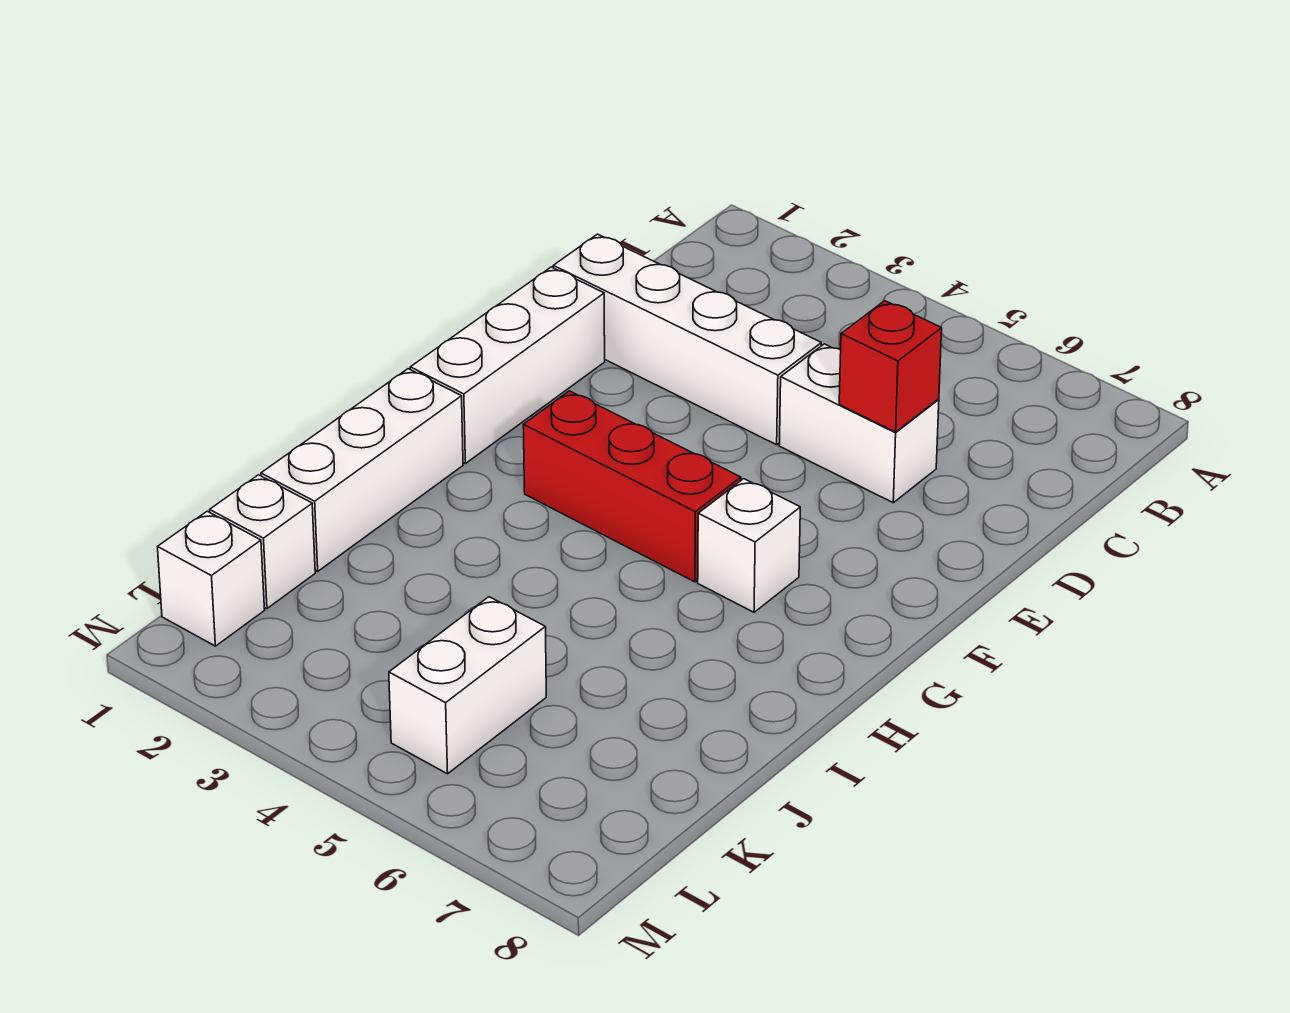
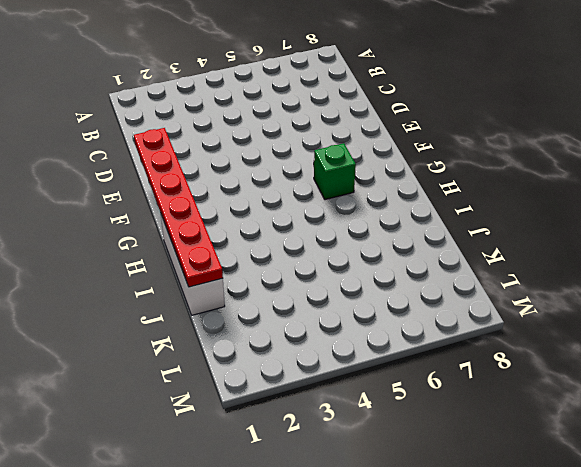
red 1x6 plate [134,128,223,287] -> none
green 1x1 brick [314,143,356,200] -> white 1x1 brick [698,479,800,612]
none -> white 1x4 brick [553,234,821,445]
none -> white 1x2 brick [779,344,939,503]

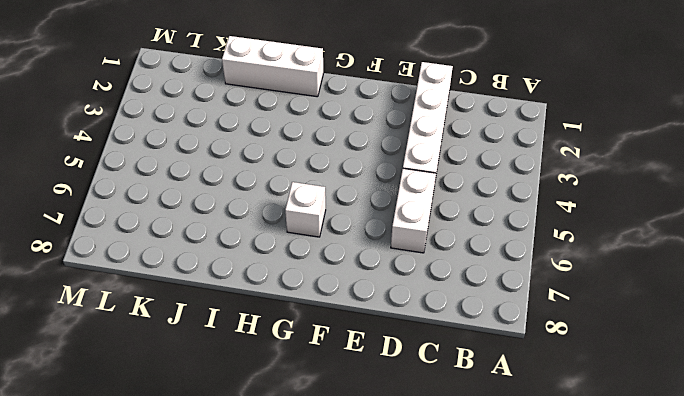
none -> white 1x3 brick [410,267,605,464]
none -> red 1x3 brick [523,391,741,582]

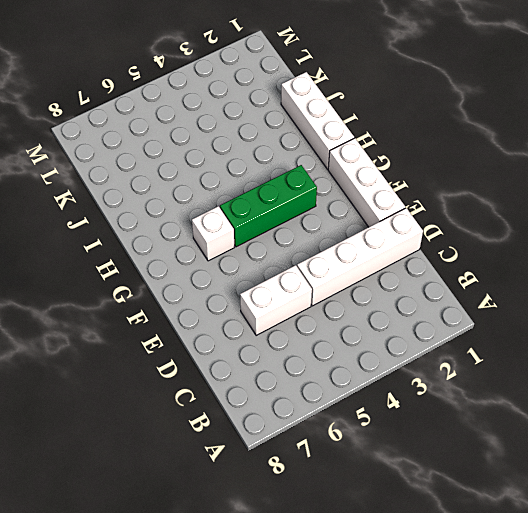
green 1x3 brick [220,165,317,247] -> red 1x3 brick [523,391,741,582]
none -> white 1x1 brick [210,475,315,608]
none -> white 1x2 brick [389,597,546,774]

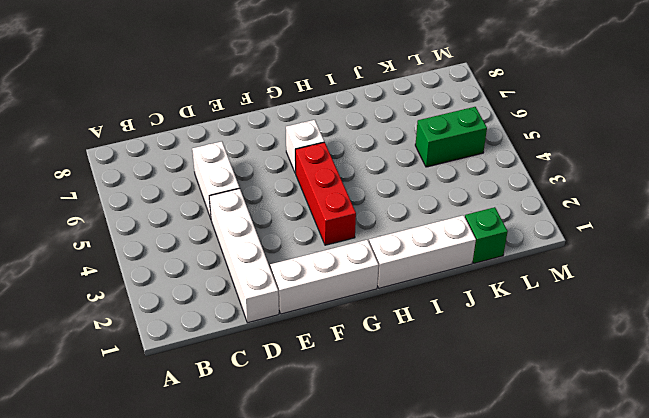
green 1x1 brick [465,207,508,263] -> white 1x1 brick [210,475,315,608]
green 1x2 brick [415,107,487,167] -> white 1x2 brick [389,597,546,774]
none -> white 1x1 brick [158,511,265,646]
none -> red 1x1 brick [839,301,942,432]

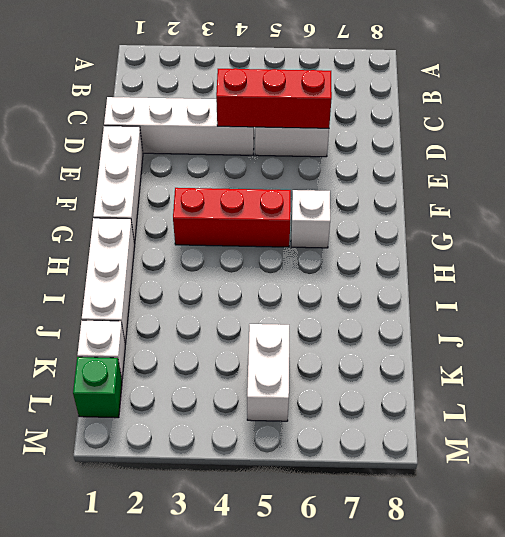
red 1x3 brick [216,68,332,128] -> red 1x1 brick [839,301,942,432]
green 1x1 brick [73,357,122,418] -> white 1x1 brick [158,511,265,646]

